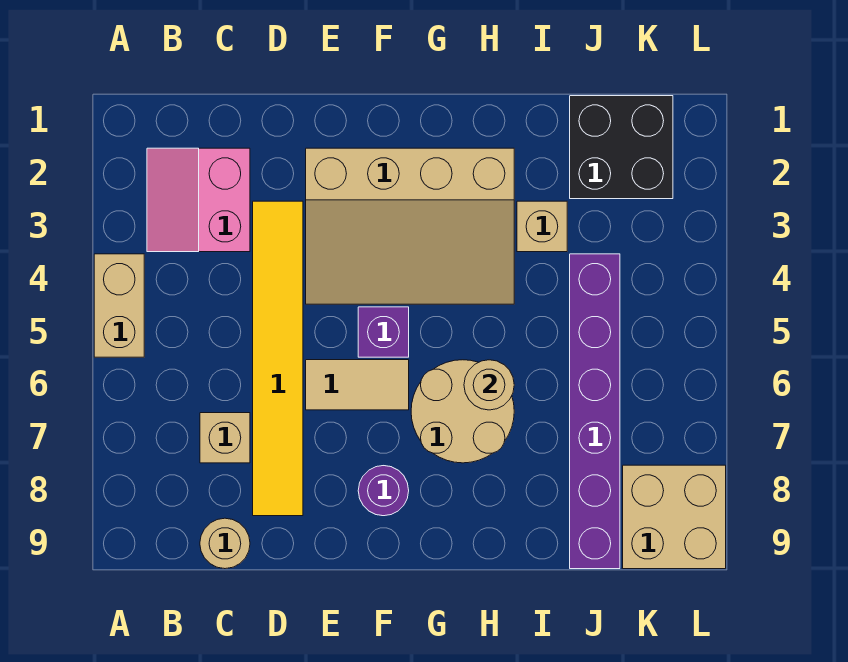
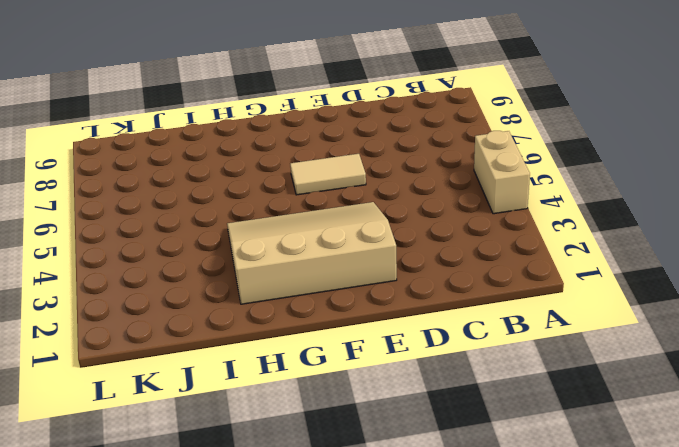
none -> pink 2x2 slope [147,148,250,252]
none -> tan 1x1 brick [200,413,250,463]
none -> tan 1x1 round brick [200,518,250,569]

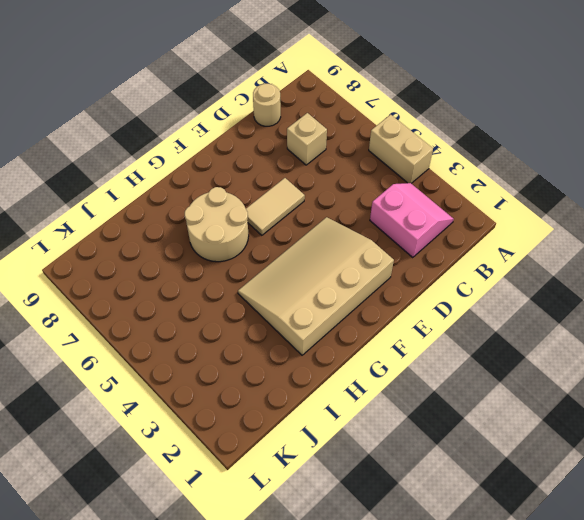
none -> yellow 1x6 tile [253,201,303,516]
none -> purple 1x1 brick [358,307,409,357]
none -> purple 1x1 round brick [358,466,409,516]

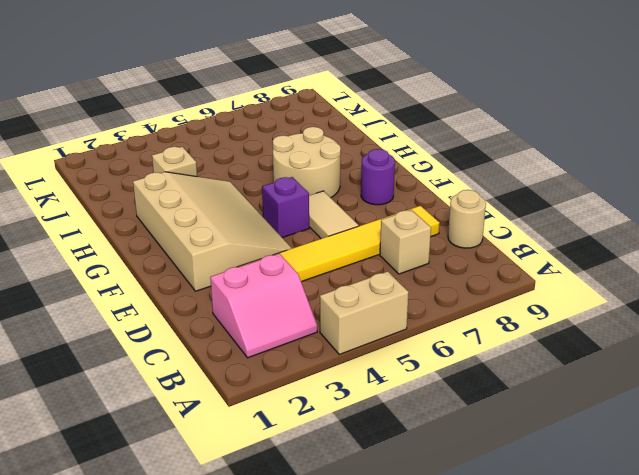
none -> black 2x2 brick [570,96,673,199]
none -> purple 1x6 brick [570,254,620,569]
none -> tan 2x2 brick [623,465,726,569]

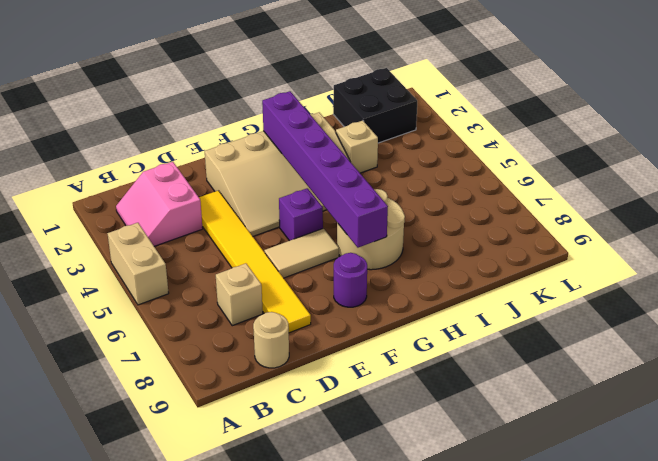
purple 1x6 brick [262,91,388,248] -> purple 1x6 brick moved to [570,254,620,569]
none -> tan 2x2 brick [623,465,726,569]
none -> tan 1x1 round brick [464,360,514,410]

